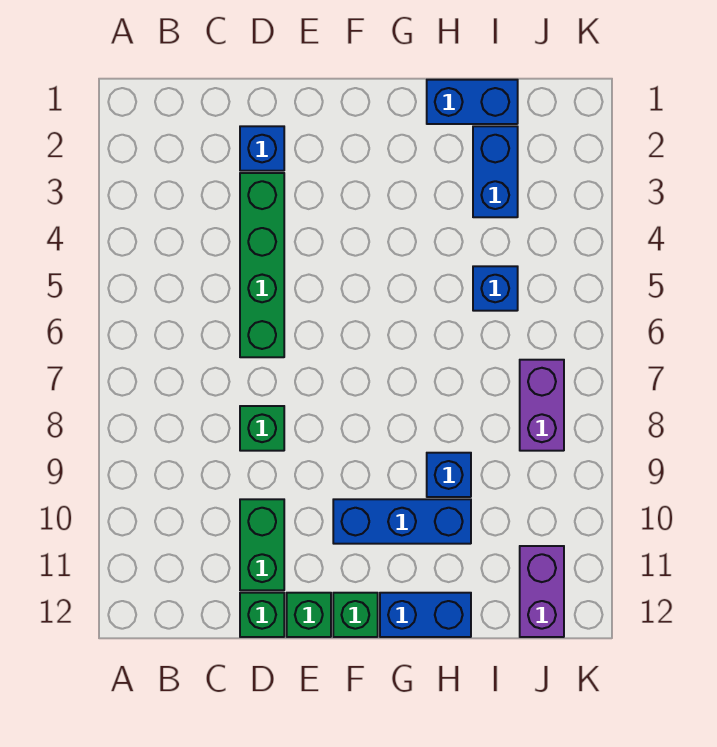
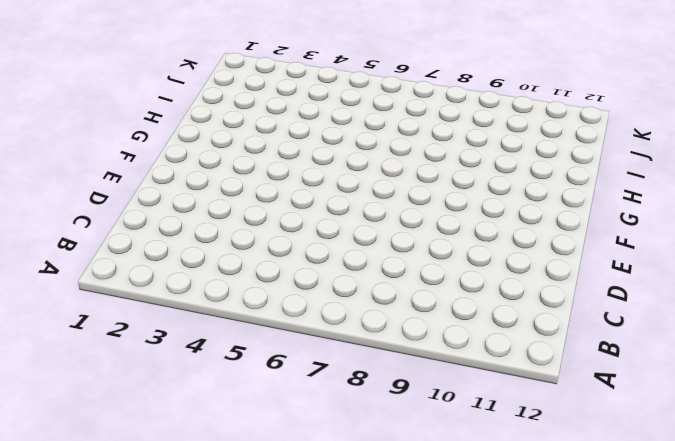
none -> blue 1x1 brick [240,126,284,171]
none -> green 1x4 brick [240,173,284,357]
none -> green 1x1 brick [240,406,284,451]

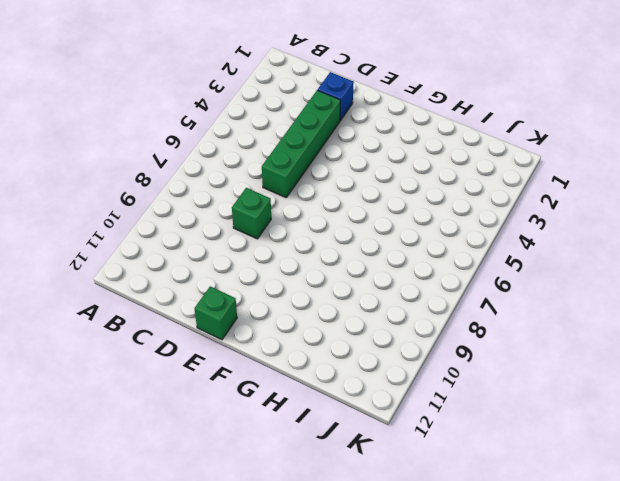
none -> green 1x2 brick [240,499,284,590]
none -> green 1x1 brick [240,593,284,637]
none -> blue 1x3 brick [333,499,471,544]

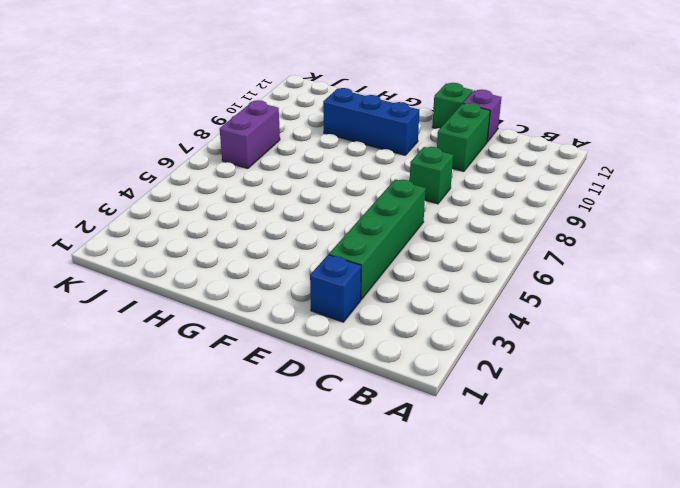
purple 1x1 brick [463,90,502,142] -> green 1x1 brick [240,593,284,637]
none -> green 1x1 brick [333,593,378,637]
none -> blue 1x2 brick [380,593,471,637]
none -> blue 1x2 brick [427,80,518,124]

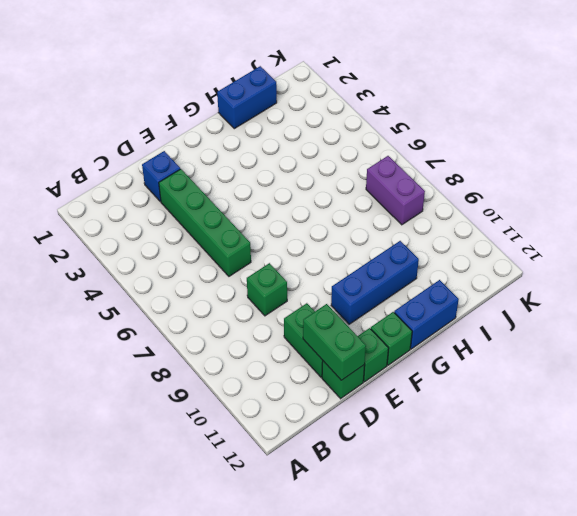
green 1x2 brick [303,304,366,380] -> none
none -> blue 1x1 brick [427,453,471,497]
none -> blue 1x2 brick [473,126,518,217]
none -> blue 1x1 brick [473,266,518,311]

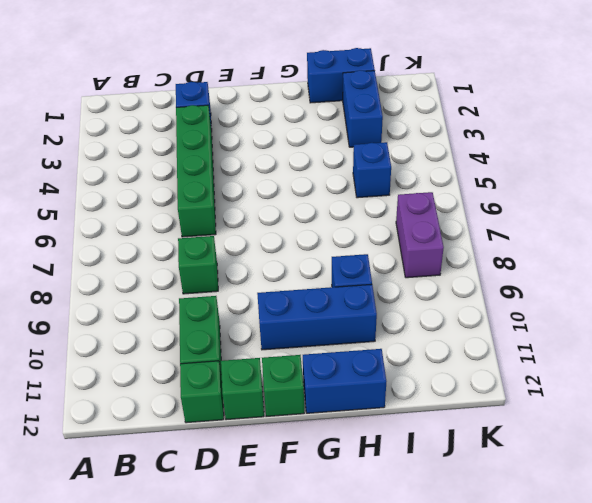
none -> purple 1x2 brick [520,546,564,637]

